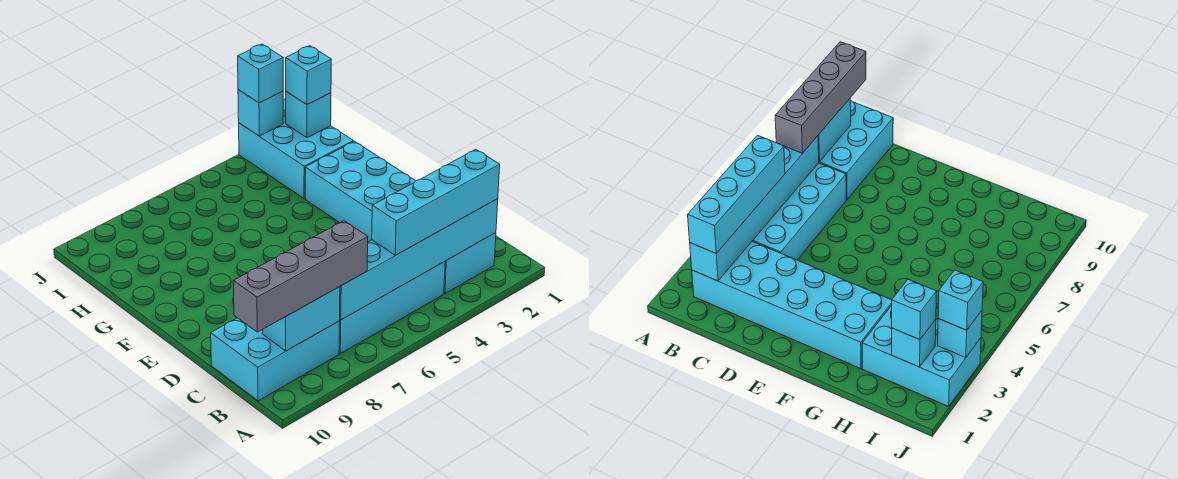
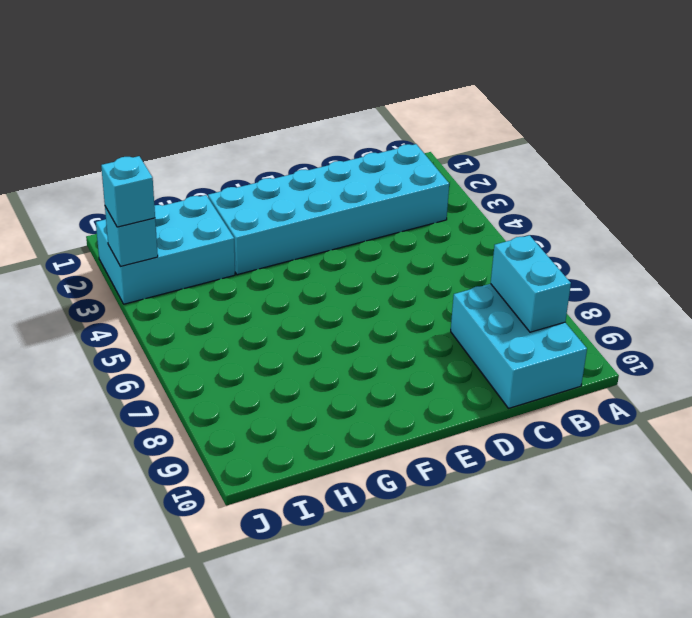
none -> cyan 2x4 brick [339,262,445,354]
none -> cyan 1x6 brick [340,199,498,320]
none -> cyan 1x1 brick [286,92,331,138]

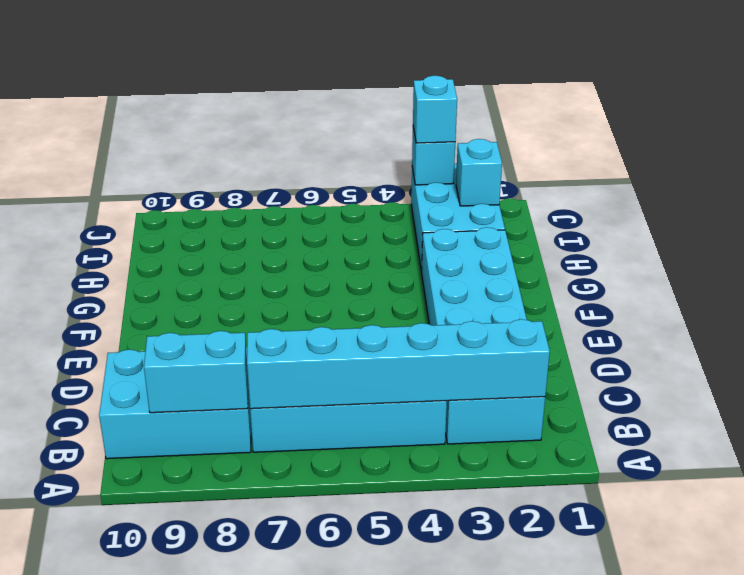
none -> cyan 1x4 brick [372,149,500,255]
none -> grey 1x4 brick [233,221,368,332]
none -> cyan 1x1 brick [286,46,331,105]

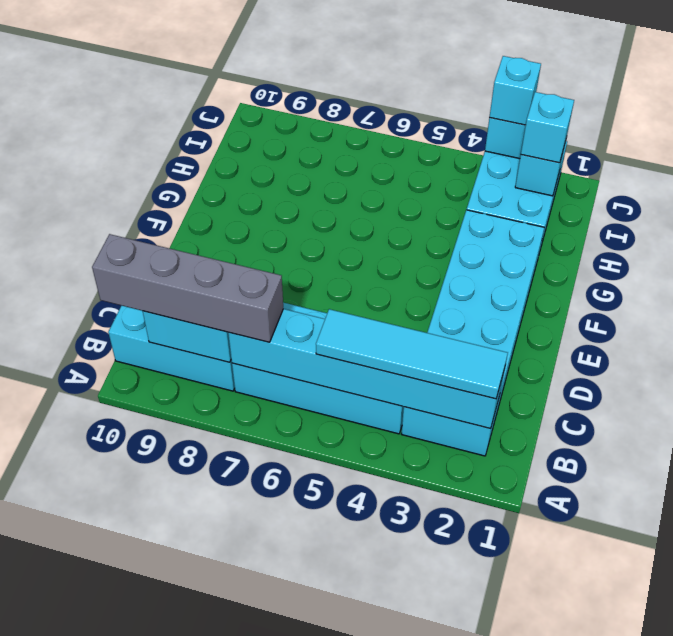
cyan 1x4 tile [316,309,508,399] -> cyan 1x4 brick [372,149,500,255]

